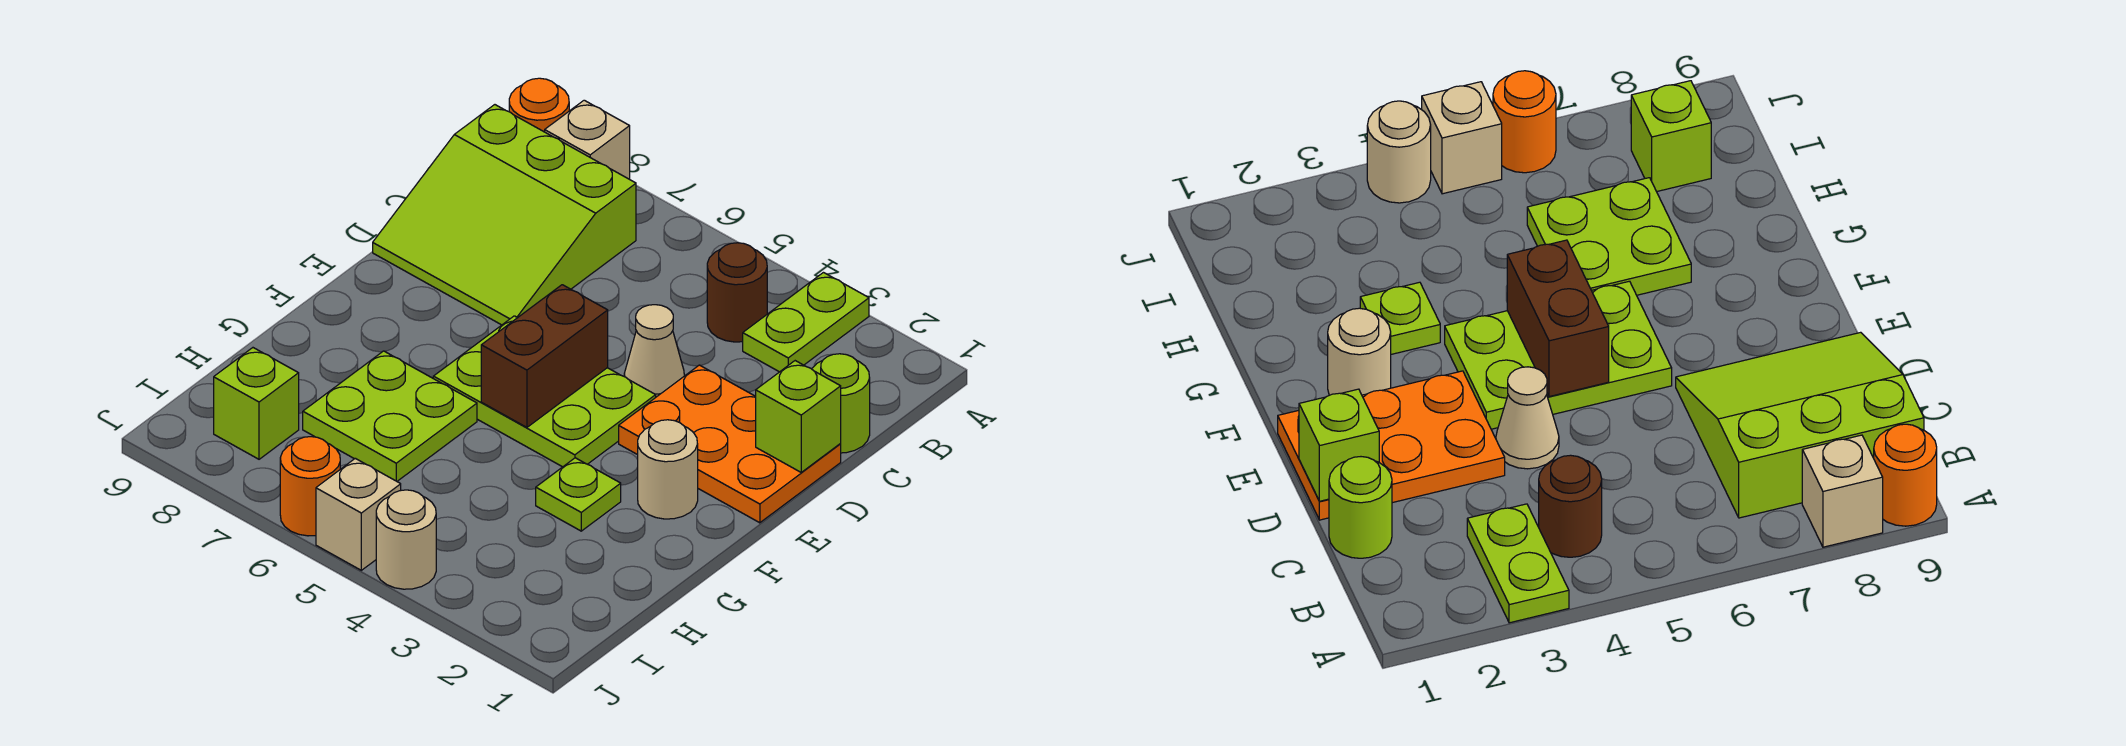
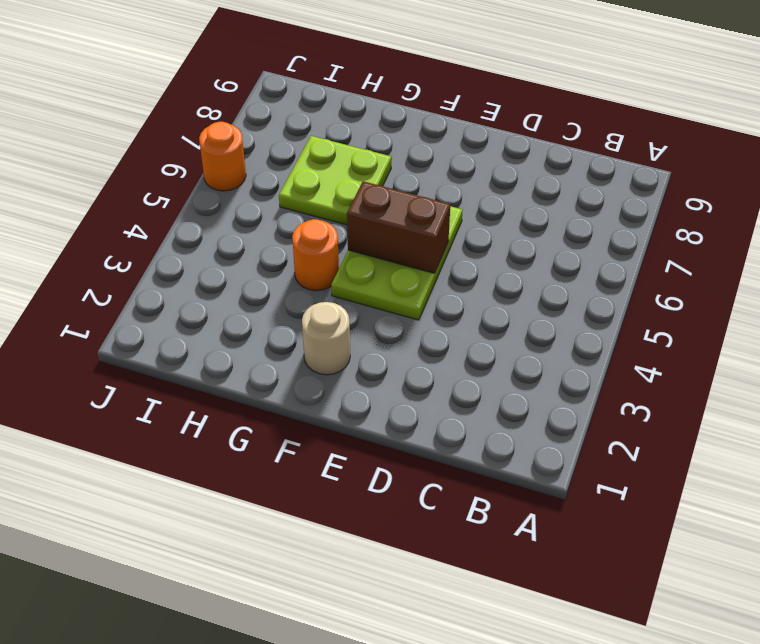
orange 1x1 round brick [292,219,339,291] -> orange 1x1 round brick moved to [509,78,569,132]
none -> lime 1x2 plate [743,273,869,372]
none -> tan 1x1 brick [545,100,630,179]
none -> brown 1x1 round brick [707,243,767,342]

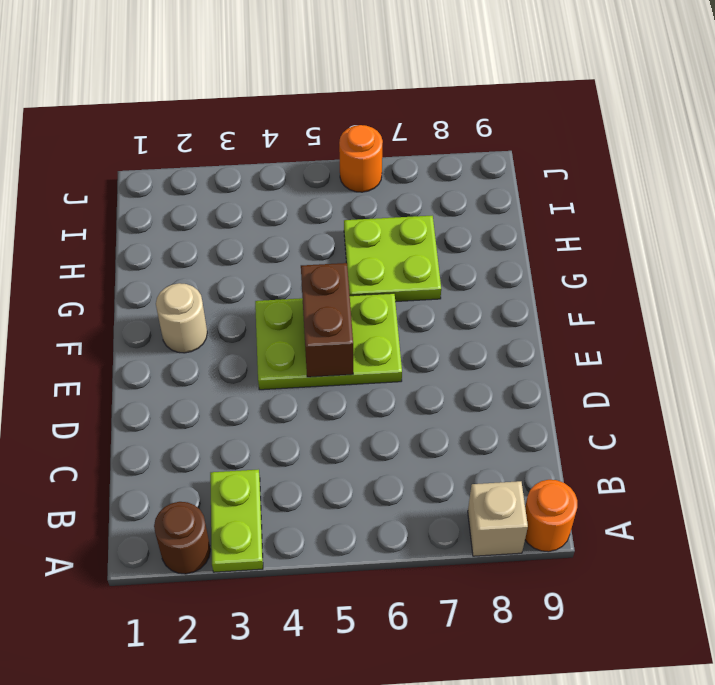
brown 1x1 round brick [154,502,211,574] -> brown 1x1 round brick moved to [707,243,767,342]
none -> lime 3x3 slope [373,105,636,325]
none -> lime 1x1 round brick [812,354,870,453]
none -> orange 2x3 plate [619,365,841,523]

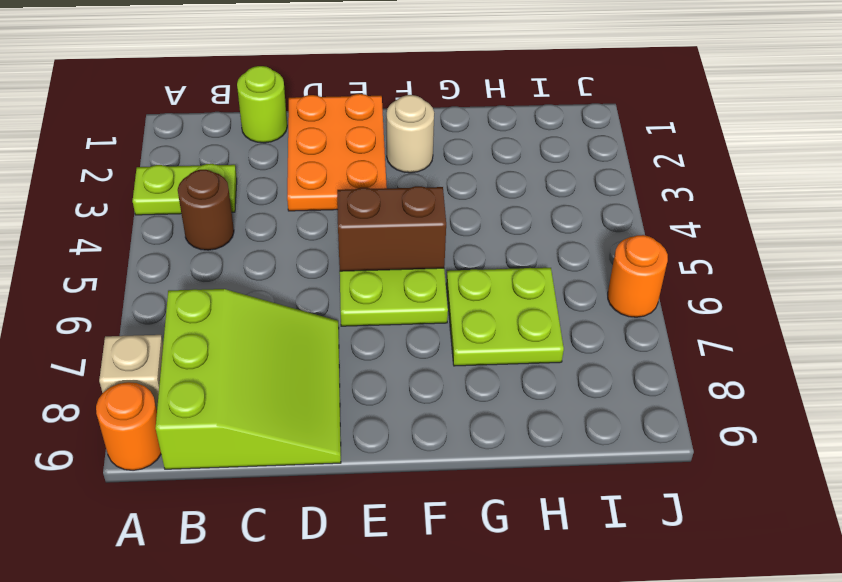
none -> tan 1x1 cone [624,305,684,397]
none -> lime 1x1 plate [536,458,621,531]
none -> lime 1x1 brick [214,348,299,459]

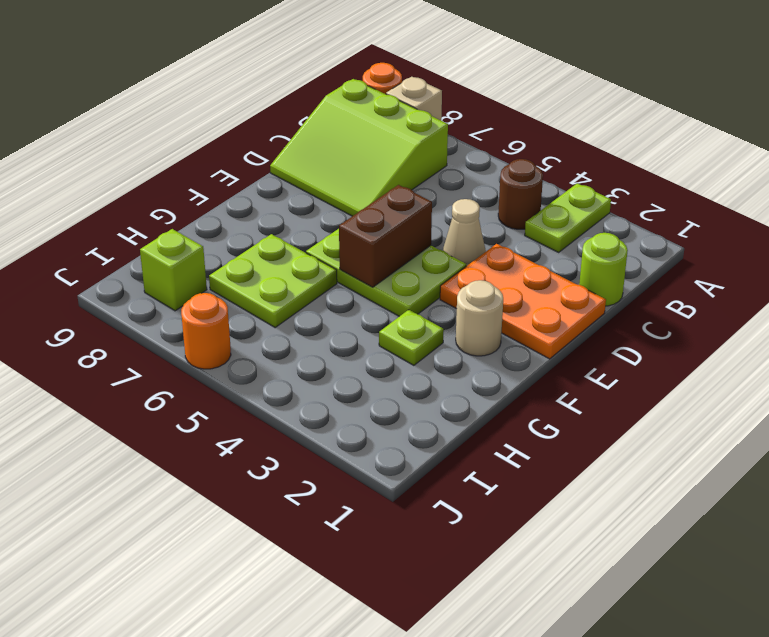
none -> tan 1x1 round brick [376,490,436,589]
none -> tan 1x1 brick [316,458,401,570]
none -> lime 1x1 brick [756,361,841,472]

